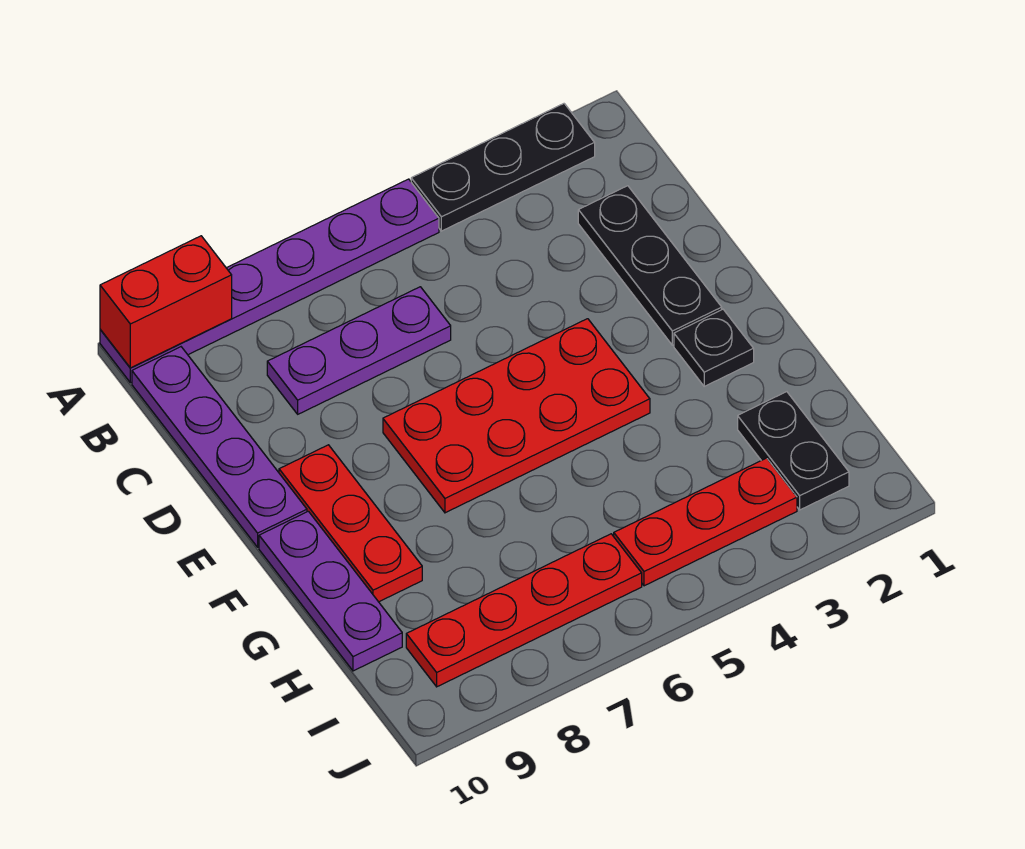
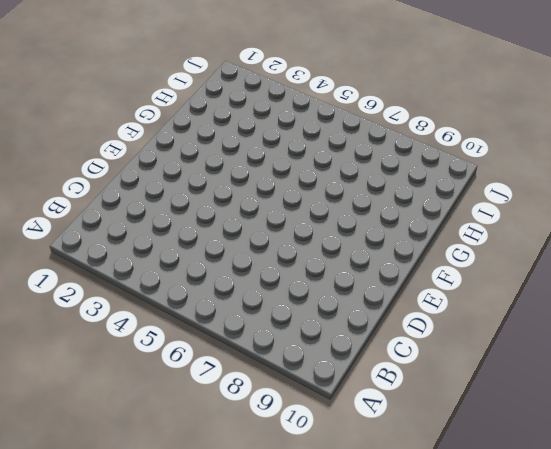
none -> black 1x3 plate [411,104,595,231]
none -> purple 1x6 plate [100,179,439,383]
none -> purple 1x4 plate [132,347,307,547]

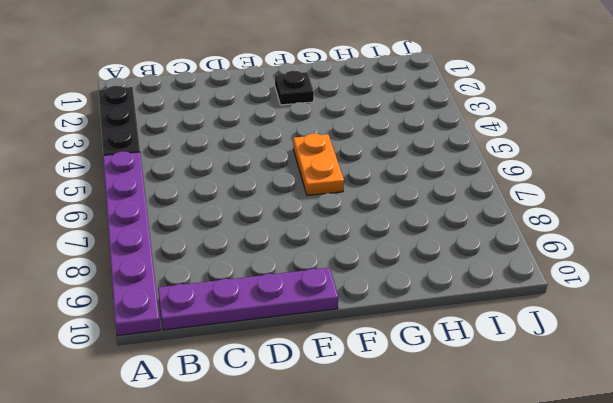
orange 1x2 plate [293,133,344,195] -> red 2x4 plate [383,319,650,513]
none -> black 1x3 plate [578,186,722,345]
none -> purple 1x3 plate [267,287,451,414]
none -> red 1x3 plate [279,445,422,602]

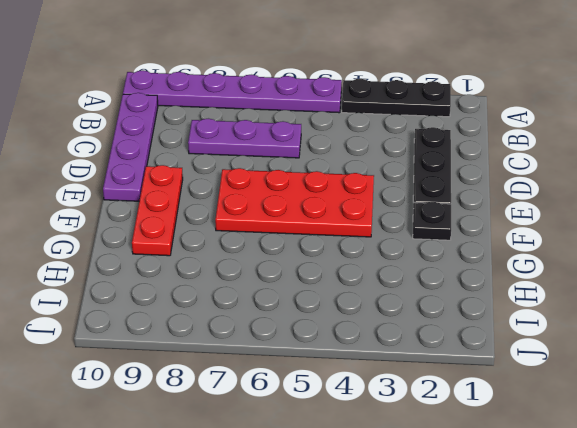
none -> purple 1x3 plate [259,511,402,671]
none -> black 1x2 plate [738,392,849,510]
none -> red 1x3 plate [614,458,797,586]

